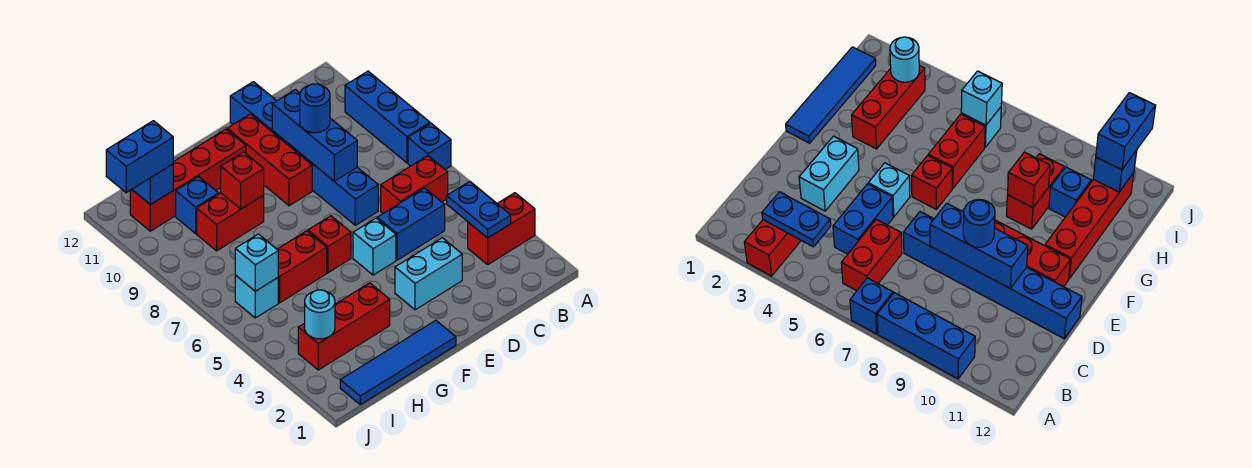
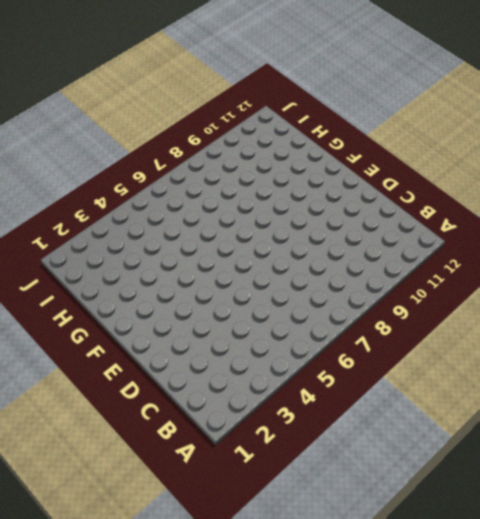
none -> red 1x2 brick [468,193,535,264]
none -> blue 1x1 brick [408,123,451,170]
none -> blue 1x3 brick [345,71,430,163]

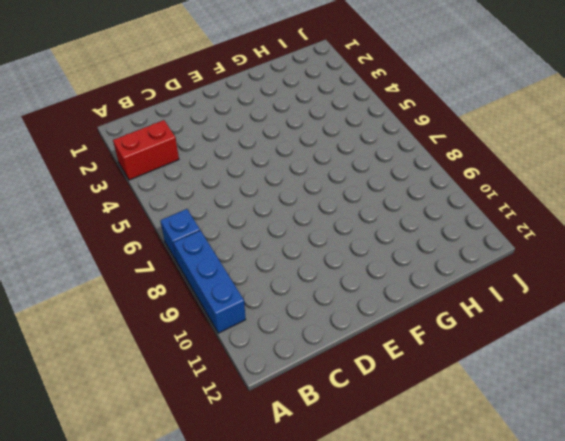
none -> red 1x2 brick [381,156,448,213]
none -> blue 1x2 brick [377,188,445,260]
none -> cyan 1x2 brick [395,238,462,310]

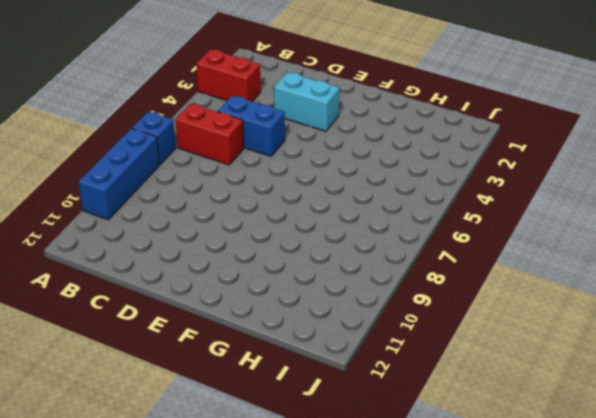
none -> blue 1x6 brick [230,82,378,225]
none -> cyan 1x1 brick [353,218,396,275]
none -> red 1x3 brick [227,114,312,206]

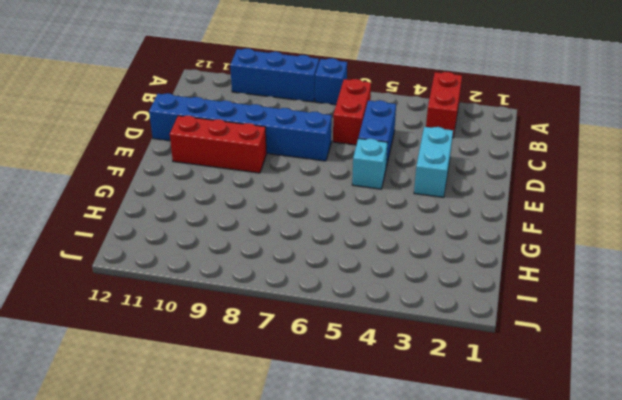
none -> blue 1x4 tile [340,321,456,405]
none -> red 1x1 brick [308,216,351,273]
none -> red 1x4 brick [130,129,246,231]

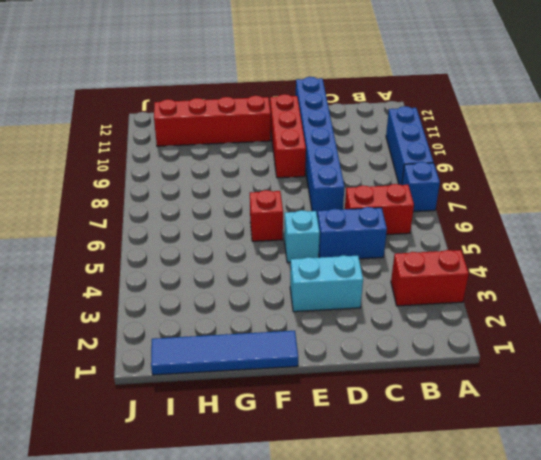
none -> red 1x3 brick [298,283,390,370]
none -> red 1x2 brick [277,231,327,303]
none -> red 1x2 brick [197,193,264,251]

